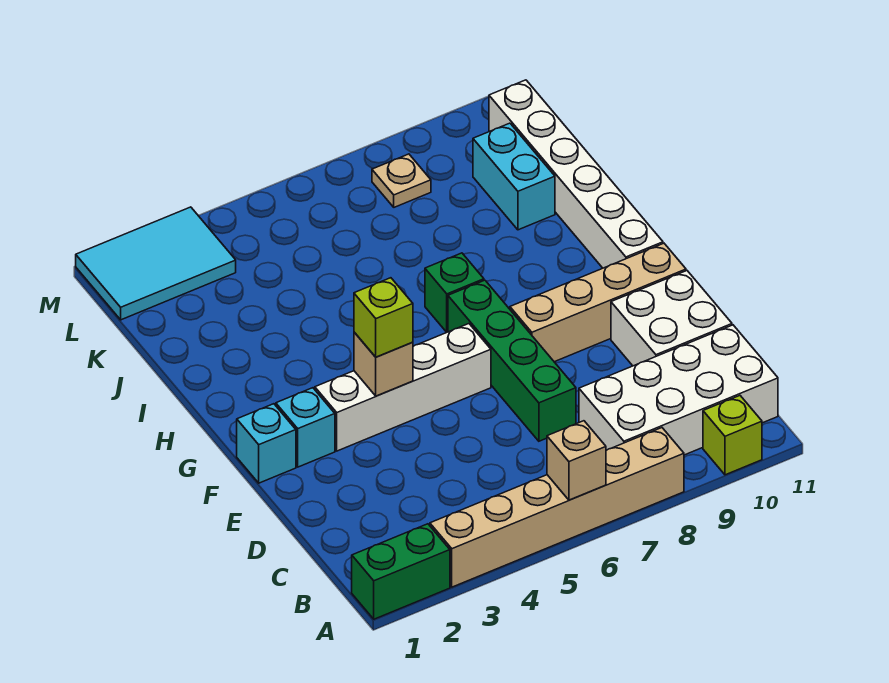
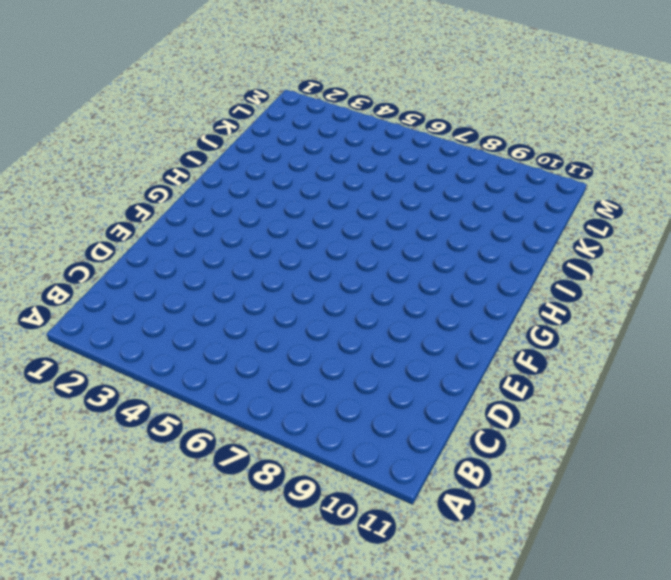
none -> green 1x2 brick [352,524,450,619]
none -> tan 1x6 brick [430,428,684,587]
none -> lime 1x1 brick [703,396,762,475]

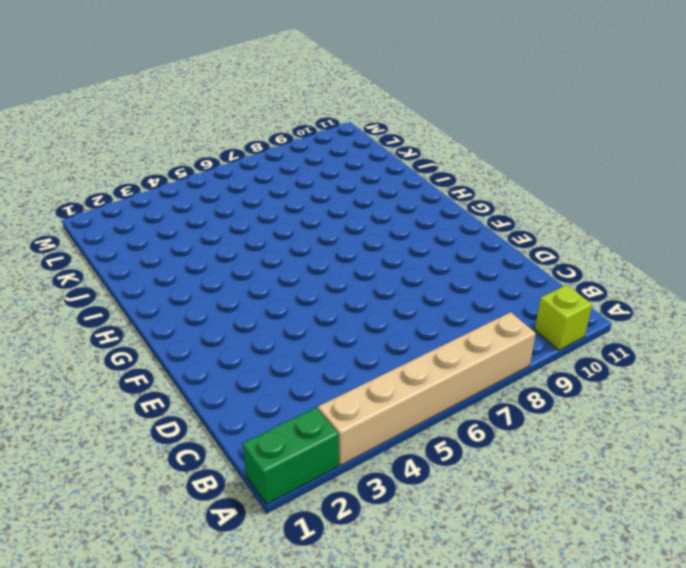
none -> white 2x4 brick [579,325,778,455]
none -> green 1x4 brick [448,280,576,441]
none -> white 2x2 brick [611,271,732,366]

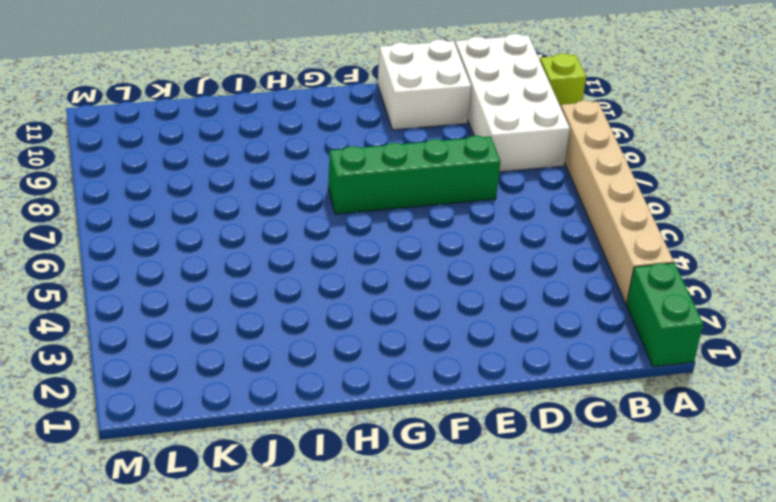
none -> cyan 1x1 brick [237,404,296,483]
none -> cyan 1x1 brick [276,388,335,467]
none -> white 1x4 brick [315,324,491,451]

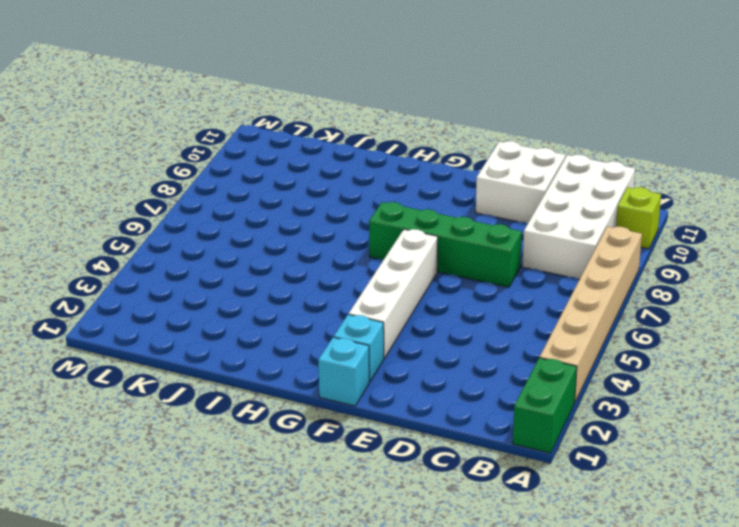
none -> tan 1x4 brick [510,243,686,362]
none -> white 1x6 brick [489,80,663,268]
none -> green 1x1 brick [425,253,484,332]

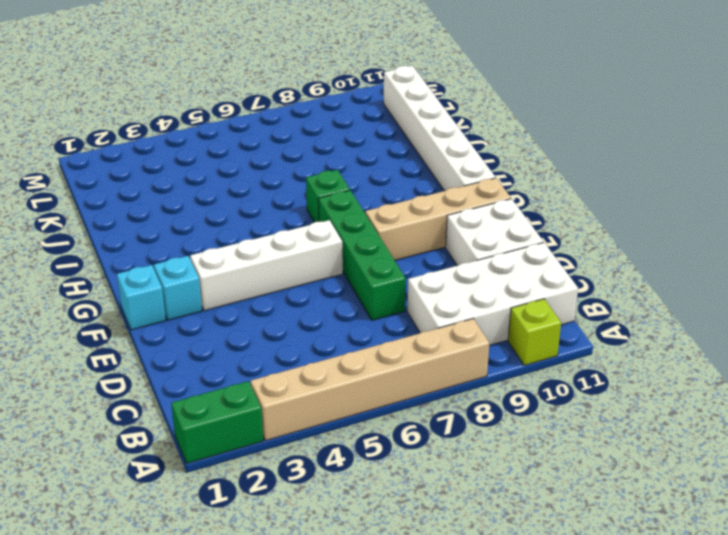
none -> cyan 1x2 brick [473,123,555,230]
none -> cyan 2x3 tile [76,207,236,320]
none -> tan 1x1 plate [372,154,431,207]

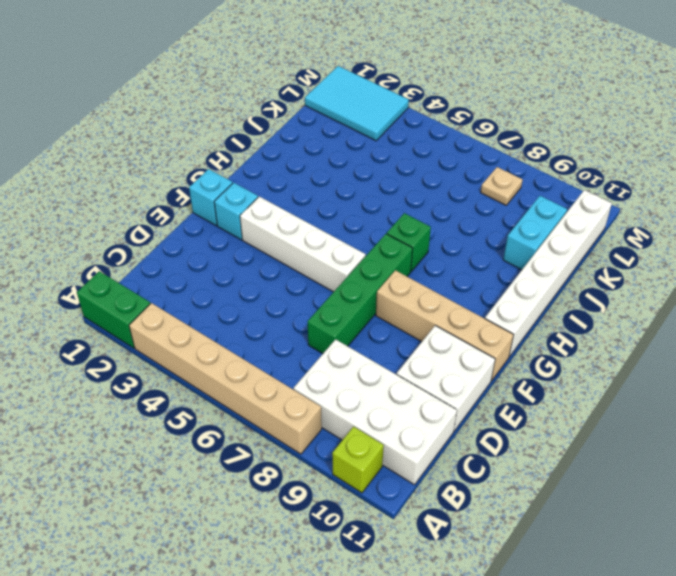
none -> tan 1x1 brick [547,421,606,500]
none -> tan 1x1 brick [354,332,413,396]
none -> lime 1x1 brick [354,278,413,357]

